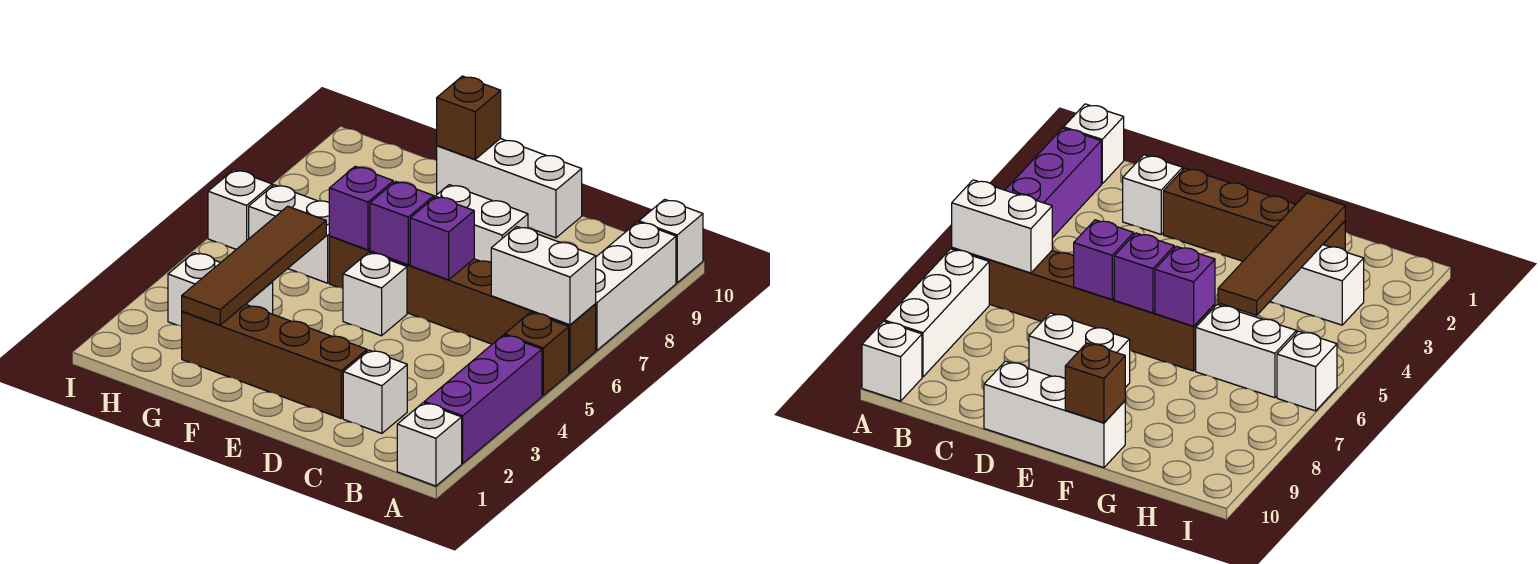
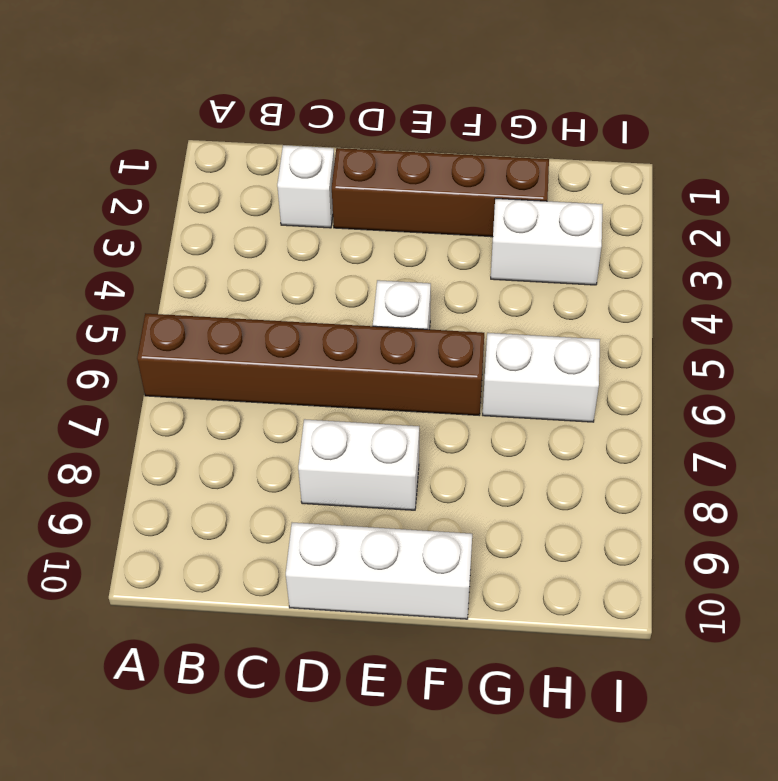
none -> white 1x1 brick [397,403,462,486]
none -> purple 1x3 brick [424,335,542,463]
none -> brown 1x1 brick [505,312,569,396]

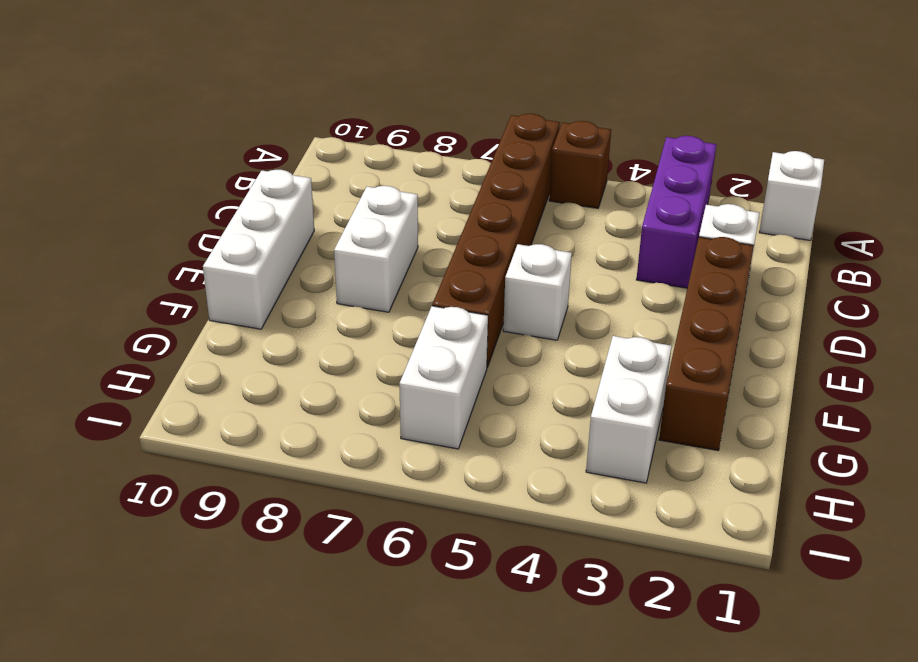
purple 1x3 brick [636,136,717,288] -> purple 1x3 brick turned to [424,335,542,463]
none -> white 1x3 brick [596,222,676,350]
none -> white 1x1 brick [639,199,703,283]
none -> white 1x1 brick [208,170,272,249]

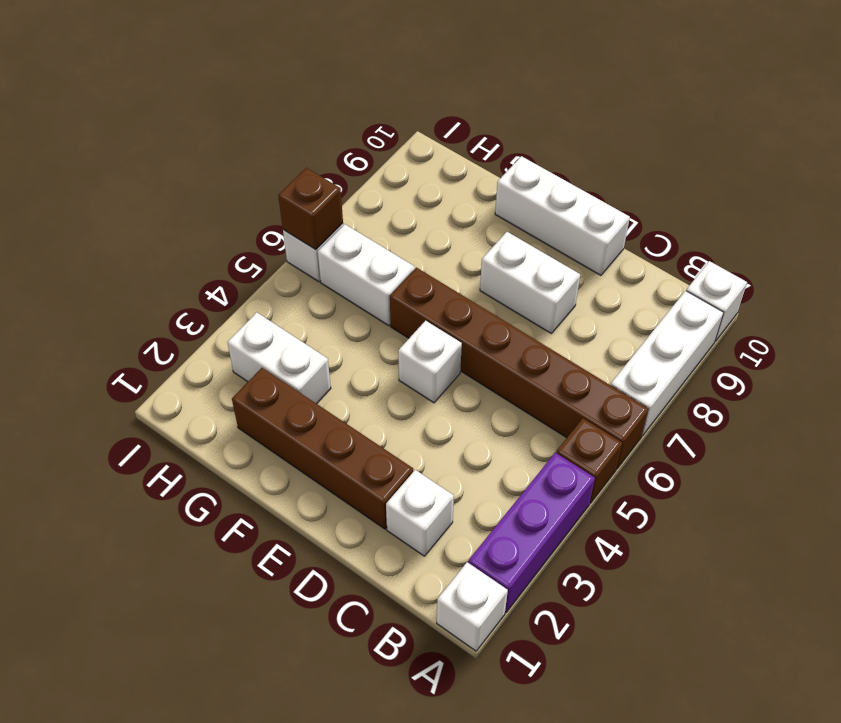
brown 1x1 brick [278,168,343,250] -> brown 1x1 brick moved to [437,76,501,159]
none -> white 1x2 brick [491,227,596,325]
none -> purple 1x1 brick [410,197,474,280]
none -> purple 1x1 brick [370,182,434,265]

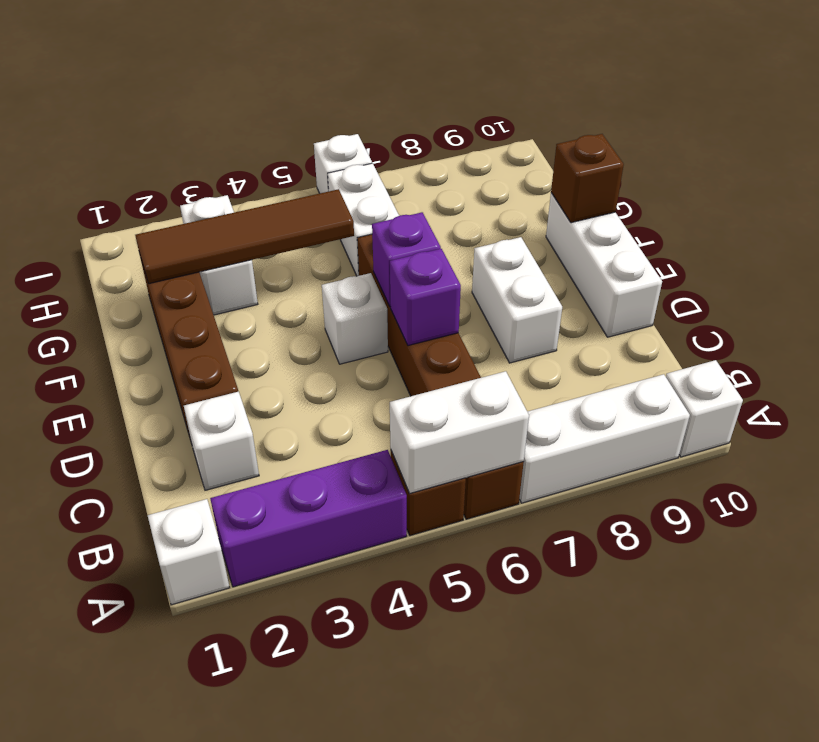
white 1x2 brick [390,371,529,493] -> white 1x2 brick turned to [491,227,596,325]
none -> purple 1x1 brick [329,167,393,250]

